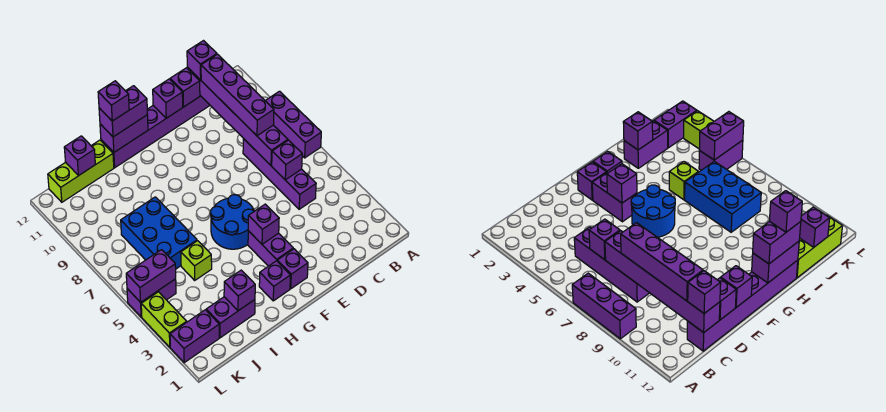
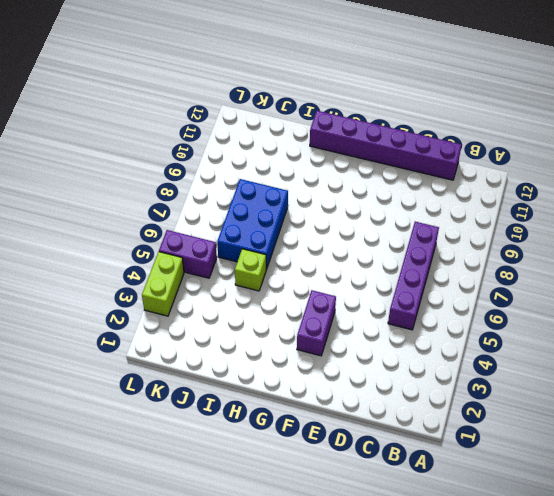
none -> purple 1x3 brick [265,91,321,158]
none -> purple 1x1 brick [277,249,308,289]
none -> blue 2x2 round brick [210,195,254,249]

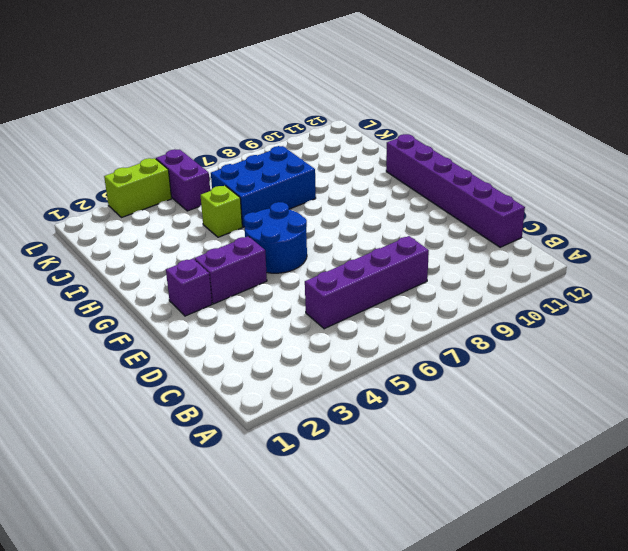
none -> purple 1x3 brick [265,91,321,158]
none -> purple 1x1 brick [259,261,290,301]
none -> purple 1x2 brick [206,297,255,338]

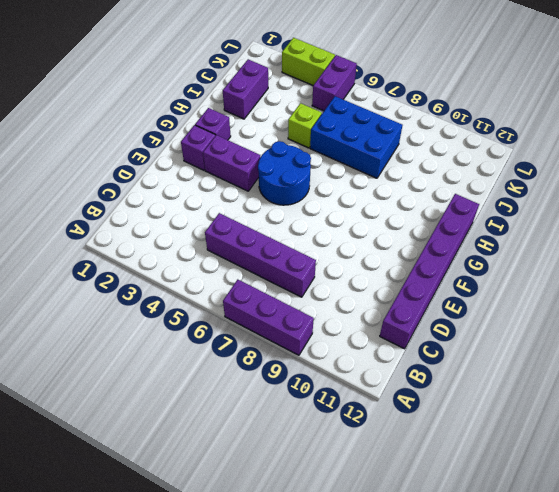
none -> lime 1x3 brick [48,140,114,202]
none -> purple 1x2 brick [170,310,219,363]
none -> purple 1x1 brick [272,140,302,180]

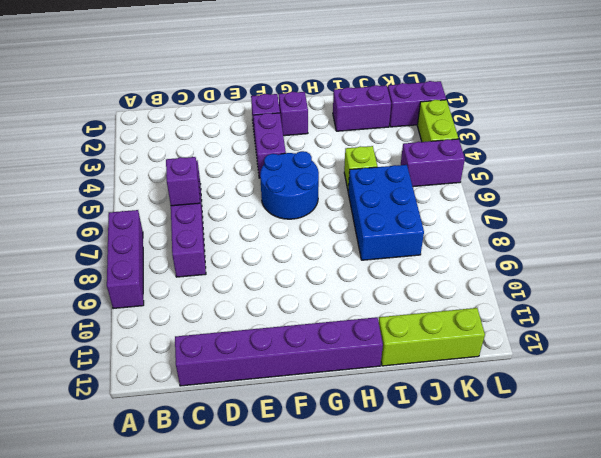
none -> purple 1x6 brick [187,67,288,165]
none -> purple 1x1 brick [170,68,200,107]
none -> purple 1x1 brick [153,79,183,118]

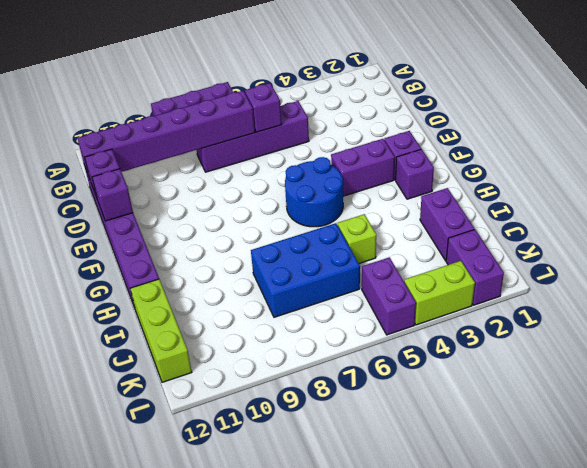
none -> purple 1x1 brick [248,204,279,244]
none -> purple 1x2 brick [100,115,148,152]
none -> purple 1x1 brick [224,270,255,311]

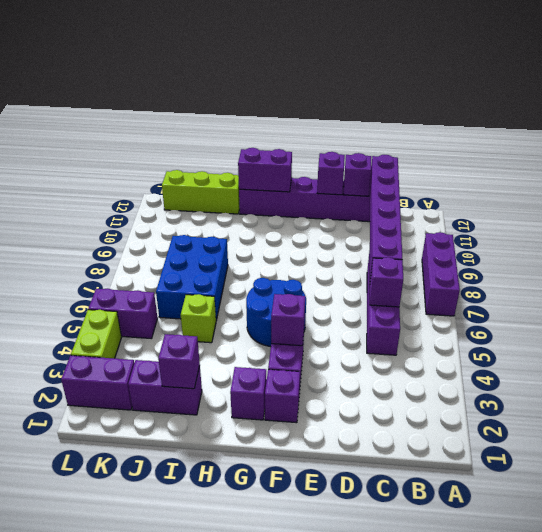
none -> purple 1x1 brick [64,136,95,176]
none -> purple 1x2 brick [126,250,176,302]
none -> purple 1x4 brick [201,54,274,136]

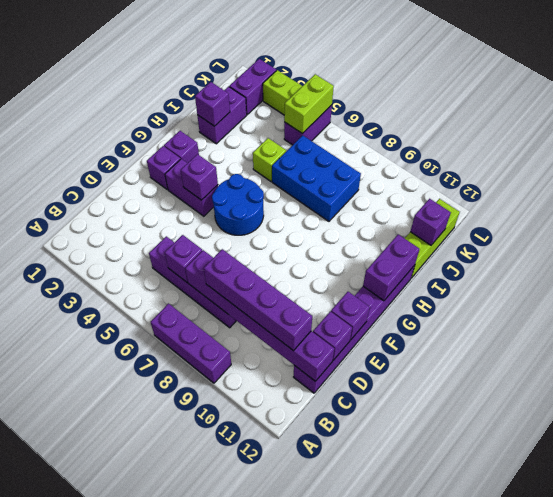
lime 1x2 brick [284,74,334,134] -> purple 1x2 brick [126,250,176,302]
none -> purple 1x1 brick [187,41,217,80]
none -> purple 1x2 brick [99,86,147,137]
none -> purple 1x1 brick [98,81,129,121]

